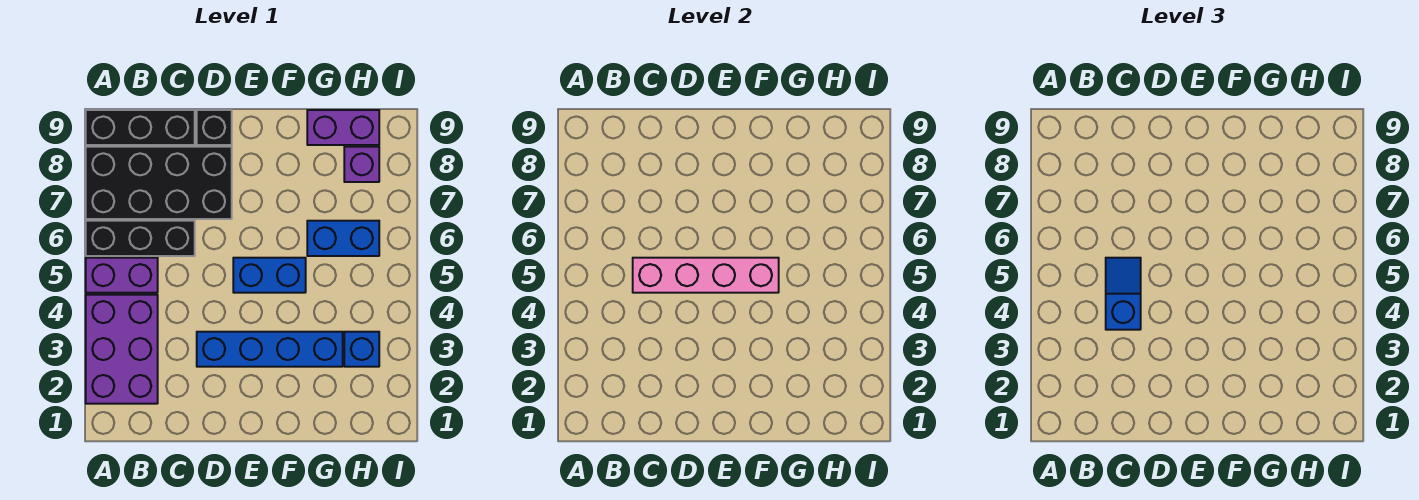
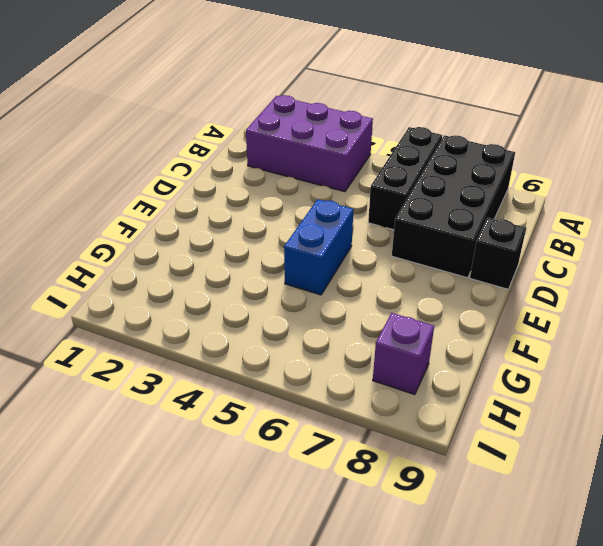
none -> purple 1x2 brick [86,258,158,293]
none -> black 1x3 brick [86,110,195,145]
none -> blue 1x4 brick [197,332,343,367]

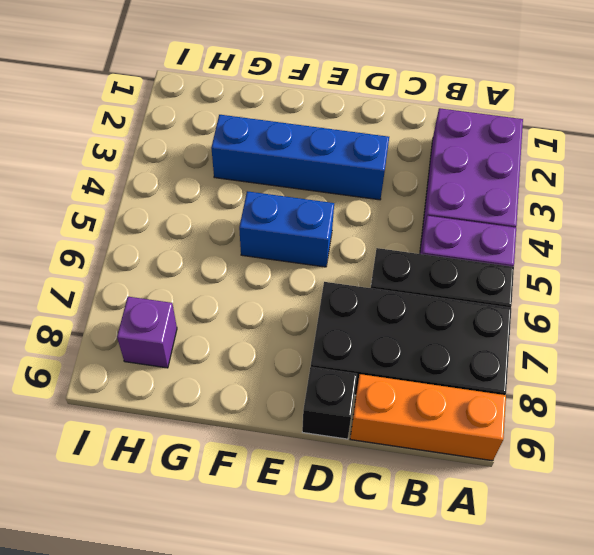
orange 1x3 brick [350,374,506,461] -> black 1x3 brick [86,110,195,145]
none -> blue 1x2 brick [307,221,379,256]
none -> purple 1x2 brick [307,110,379,145]
none -> blue 1x1 brick [344,332,379,367]

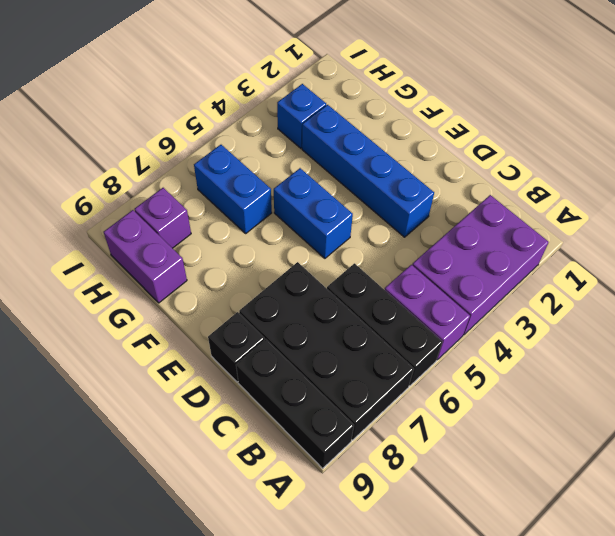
none -> pink 1x4 brick [633,258,779,293]
none -> blue 1x2 slope [1106,258,1141,330]

